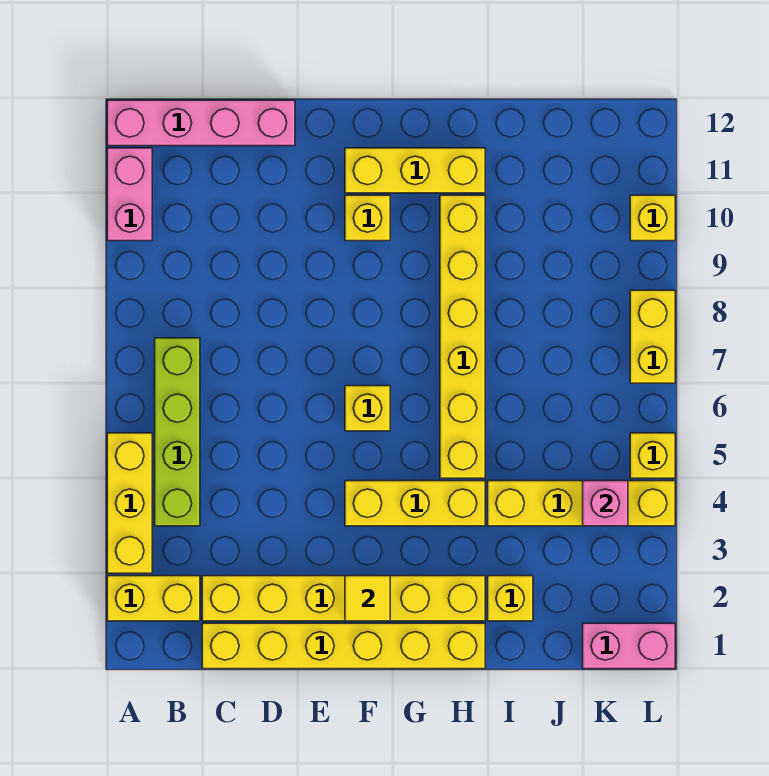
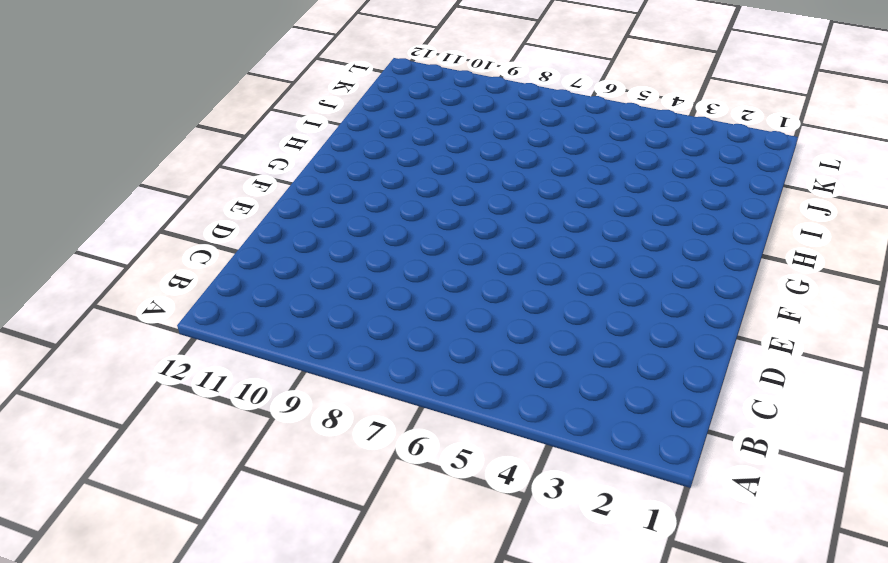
none -> yellow 1x2 brick [107,576,200,621]
none -> yellow 1x3 brick [107,433,152,573]
none -> pink 1x2 brick [107,148,152,241]

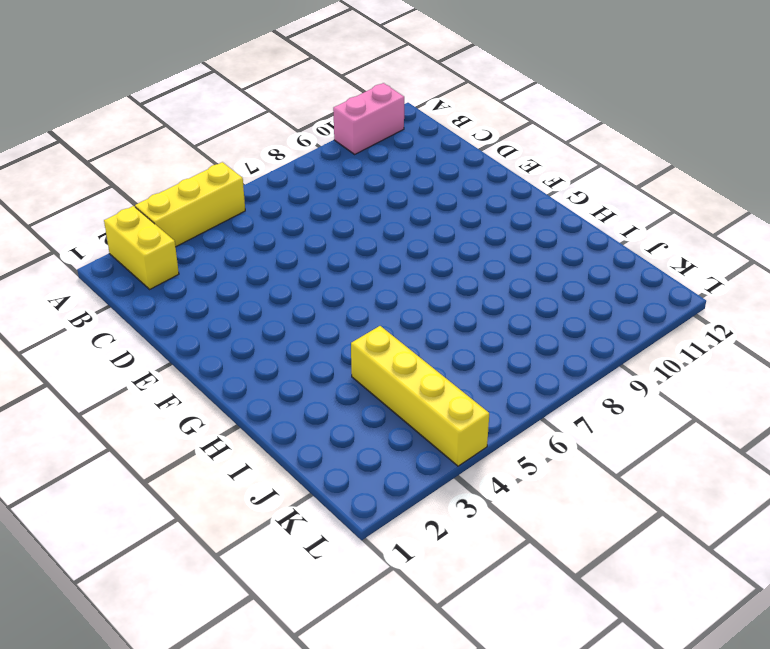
none -> pink 1x4 brick [107,100,295,146]
none -> lime 1x4 brick [155,338,200,526]
none -> yellow 1x6 brick [202,623,485,669]

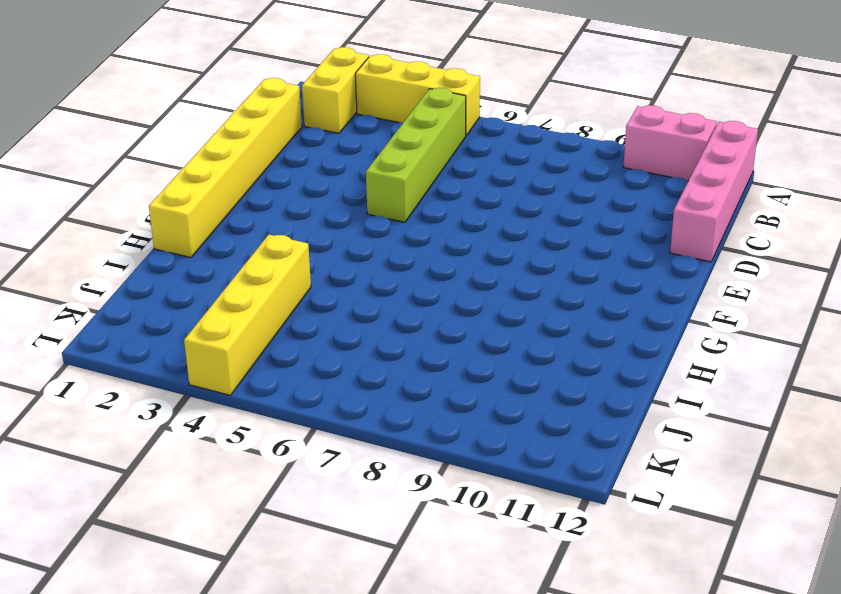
lime 1x4 brick [366,88,466,222] -> lime 1x4 brick turned to [155,338,200,526]
none -> yellow 1x6 brick [202,576,485,621]
none -> yellow 1x3 brick [345,481,485,526]
none -> yellow 1x1 brick [345,386,390,431]

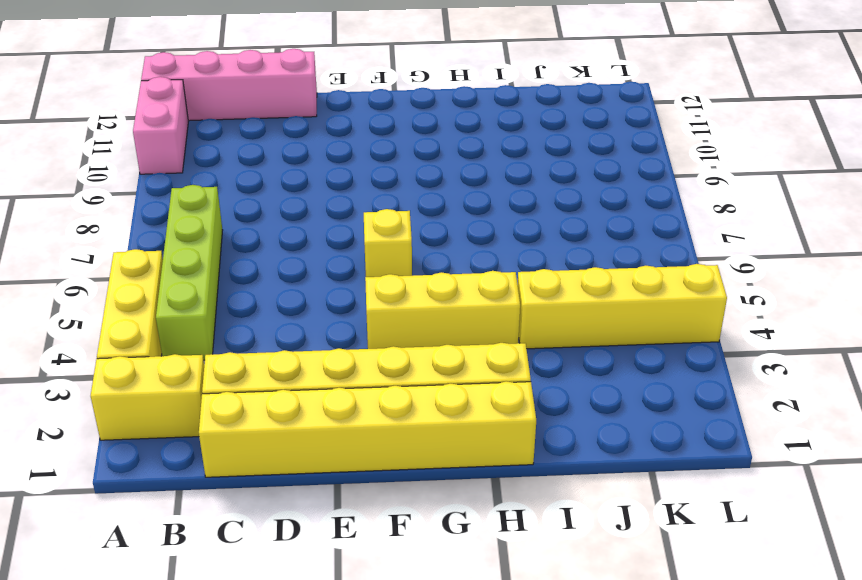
none -> yellow 1x1 brick [345,195,390,241]
none -> yellow 1x3 brick [345,148,485,193]
none -> yellow 1x6 brick [440,195,485,478]

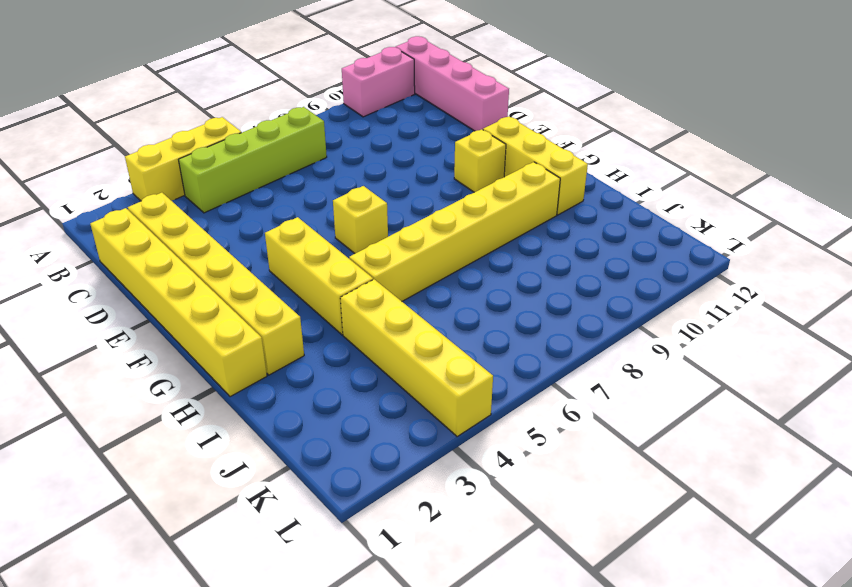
none -> yellow 1x2 brick [107,576,200,621]
none -> yellow 1x1 brick [488,576,533,621]
none -> pink 1x2 brick [583,623,675,669]

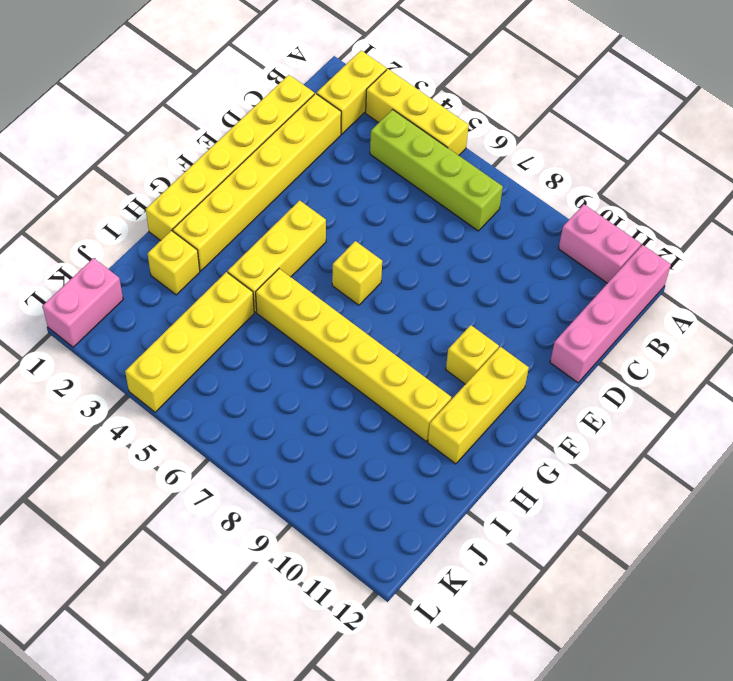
none -> yellow 1x1 brick [630,433,675,478]
none -> yellow 1x2 brick [630,290,675,383]
none -> yellow 1x1 brick [630,195,675,241]

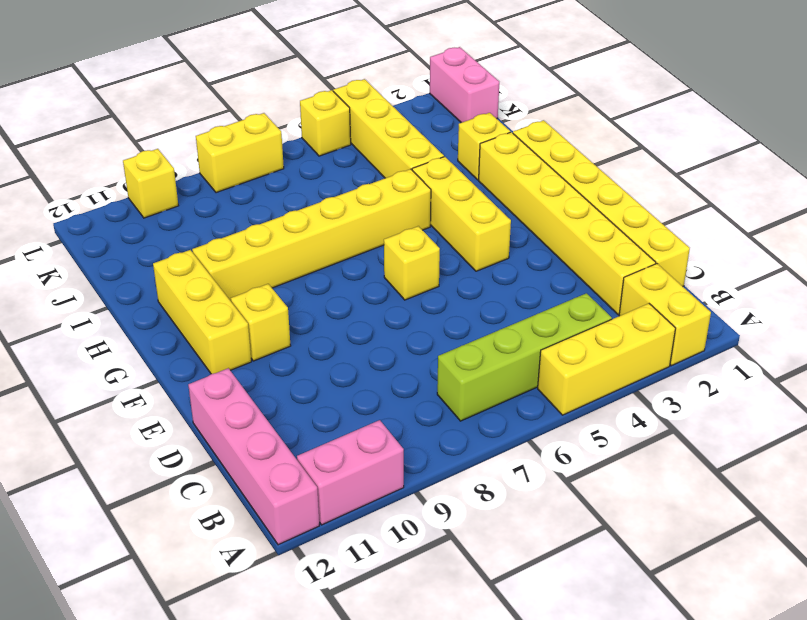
none -> yellow 1x1 tile [345,576,390,621]
none -> pink 1x1 brick [583,481,628,526]

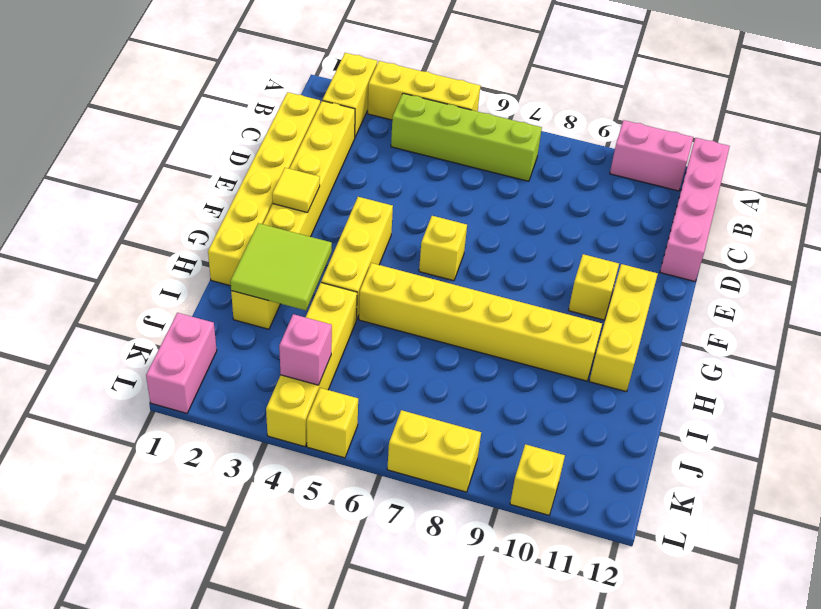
lime 2x2 tile [230,223,332,310] -> none

